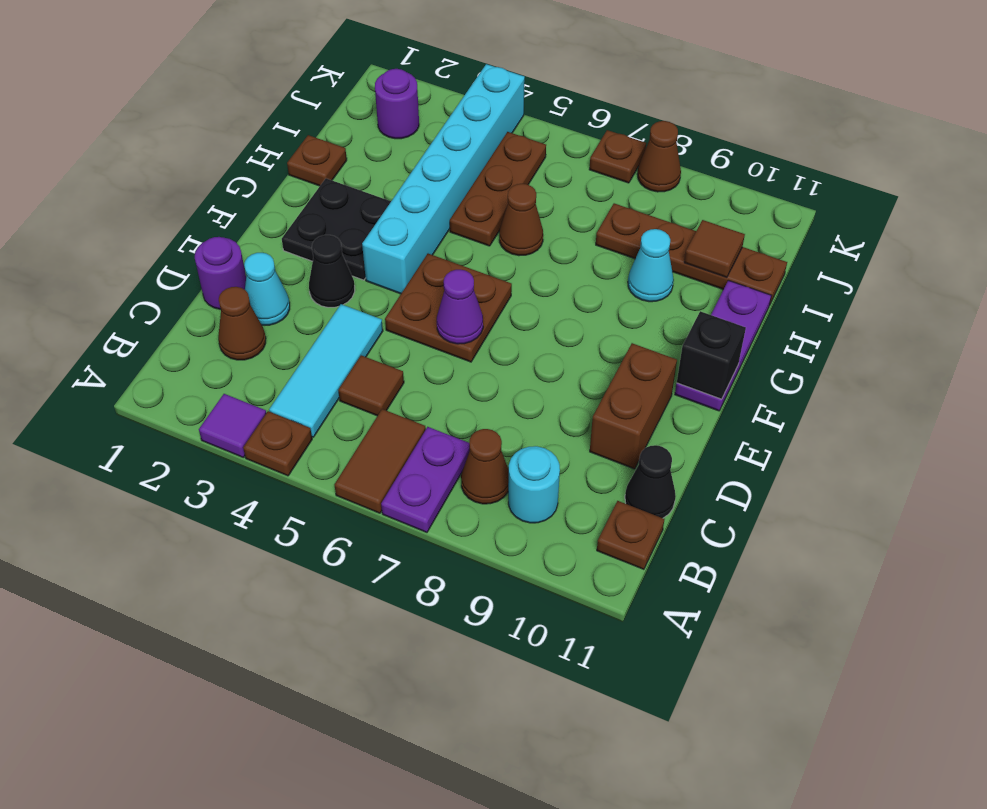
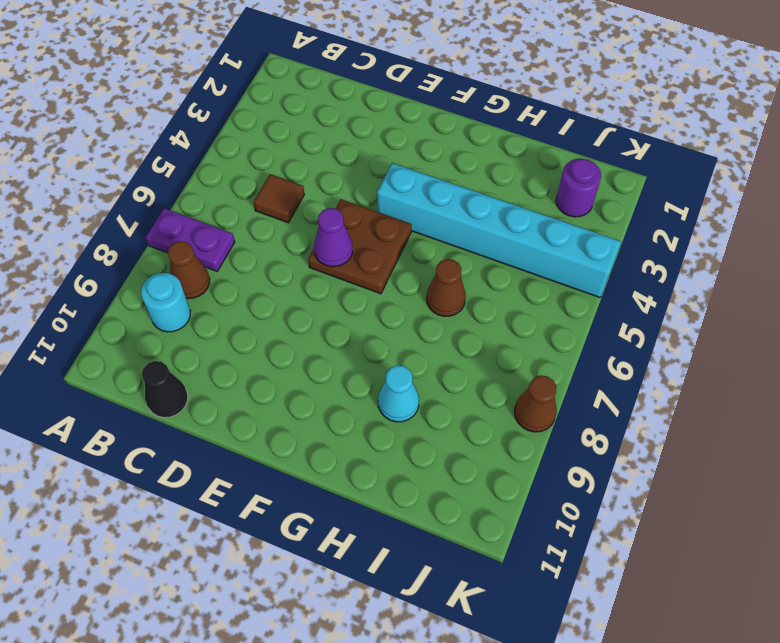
none -> purple 1x1 tile [199,394,266,457]
none -> brown 1x1 plate [243,411,312,476]
none -> brown 1x2 tile [335,409,426,513]
none -> cyan 1x3 tile [269,304,383,437]

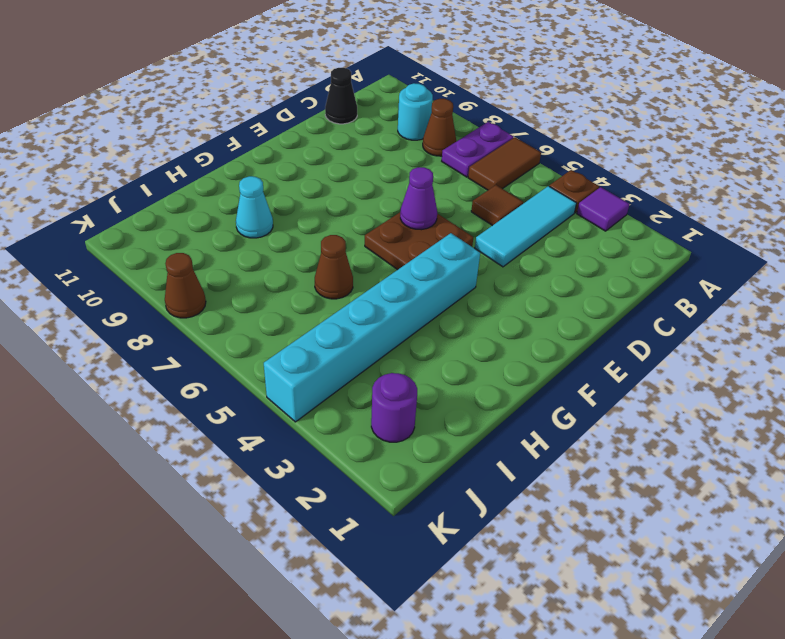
none -> brown 1x1 plate [597,501,664,569]
none -> brown 1x1 cone [218,287,266,360]
none -> purple 1x1 round brick [195,237,246,309]
none -> cyan 1x1 cone [244,253,290,325]

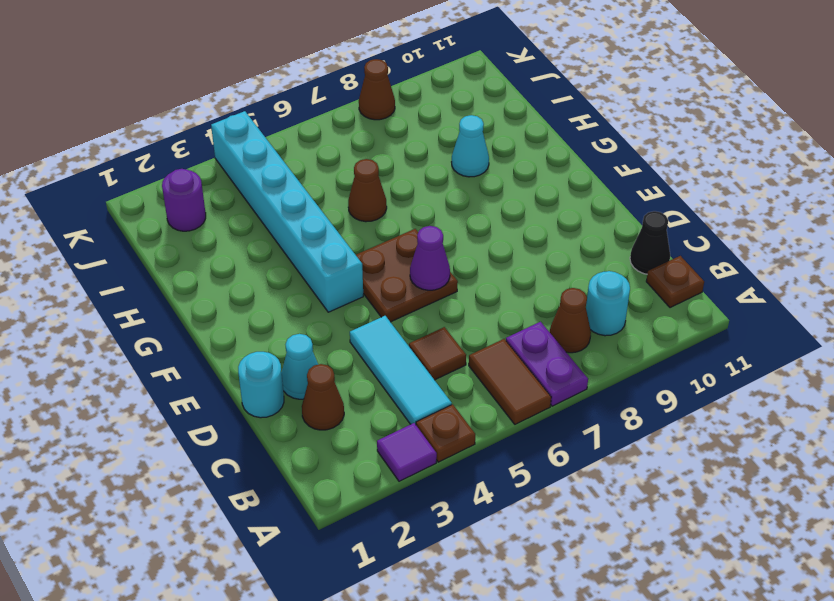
cyan 1x1 round brick [238,352,284,418] -> purple 1x1 round brick [195,237,246,309]
none -> brown 1x2 brick [590,343,677,469]
none -> black 1x1 cone [309,235,355,307]
none -> black 2x2 plate [282,178,391,280]
none -> purple 1x3 plate [675,280,771,411]

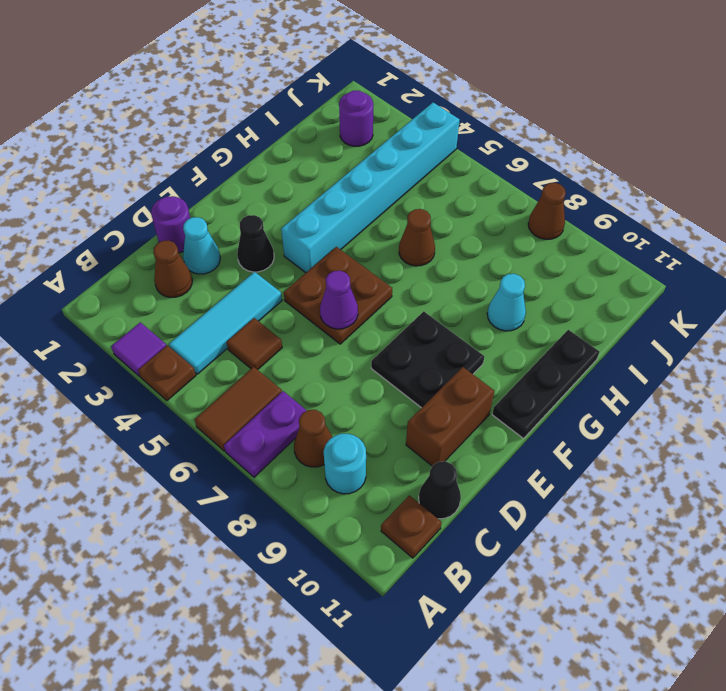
black 2x2 plate [371,311,484,408] -> black 2x2 plate moved to [282,178,391,280]
black 1x3 plate [492,330,600,438] -> purple 1x3 plate [675,280,771,411]
none -> brown 1x1 plate [287,135,347,186]
none -> brown 1x3 plate [450,132,546,246]
none -> brown 1x4 plate [596,203,787,304]
none -> brown 1x1 plate [589,130,646,183]

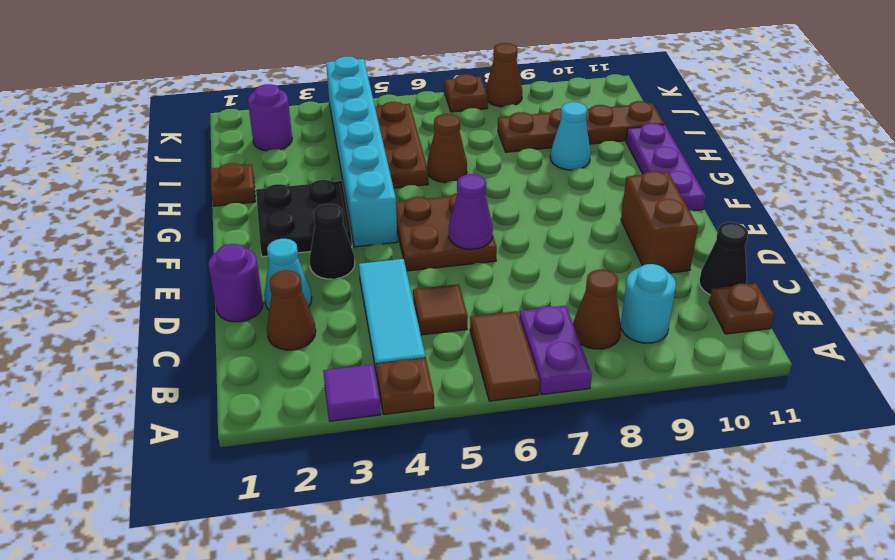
none -> black 1x1 brick [677,311,746,399]
none -> brown 1x1 tile [684,220,745,277]

